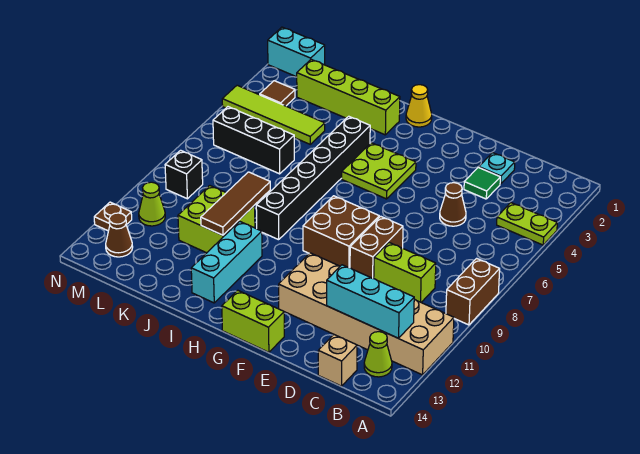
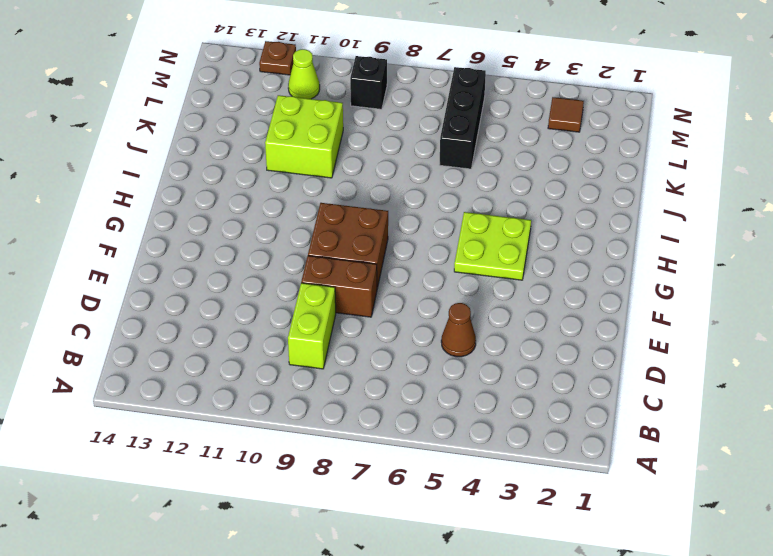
none -> lime 1x2 plate [497,203,557,245]
none -> brown 1x2 brick [446,258,500,325]
none -> tan 2x6 brick [279,253,454,375]

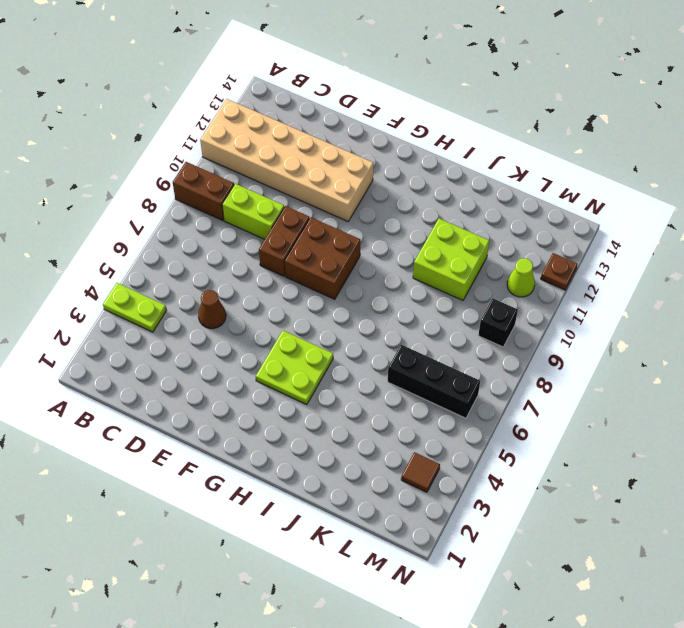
brown 1x2 brick [173,162,234,221] -> brown 1x2 brick turned to [446,258,500,325]
none -> lime 1x1 cone [364,332,392,377]
none -> tan 1x1 brick [318,335,357,386]
none -> cyan 1x1 plate [479,153,515,184]

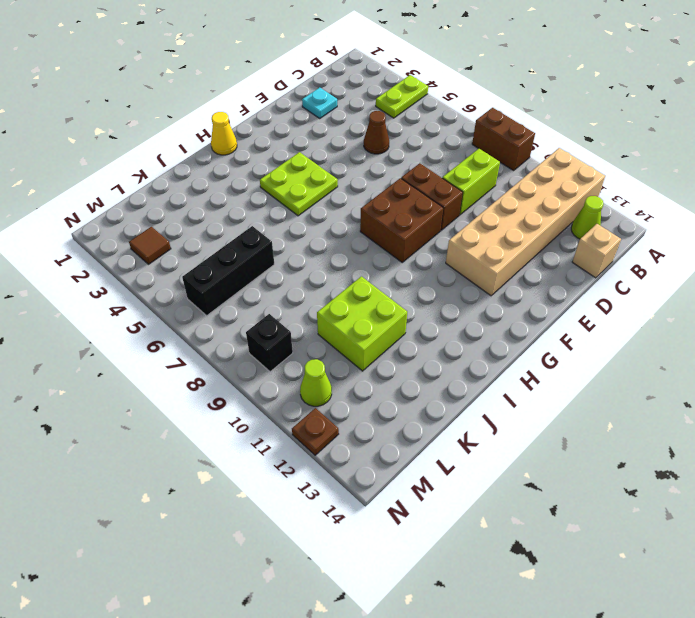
none -> green 1x1 tile [464,167,500,199]
none -> lime 1x2 brick [222,290,284,352]
none -> lime 1x4 brick [297,59,400,135]

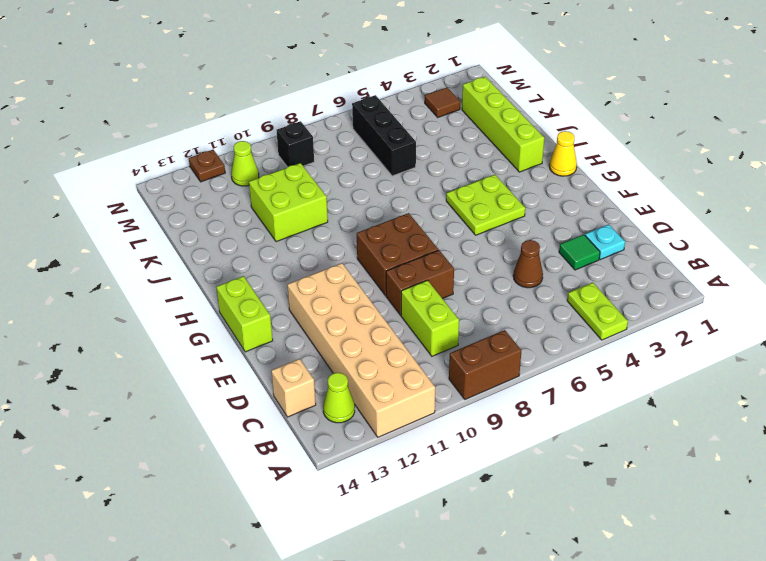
none -> black 1x6 brick [256,116,370,240]
none -> cyan 1x3 brick [191,221,262,303]
none -> lime 1x4 tile [222,85,325,144]

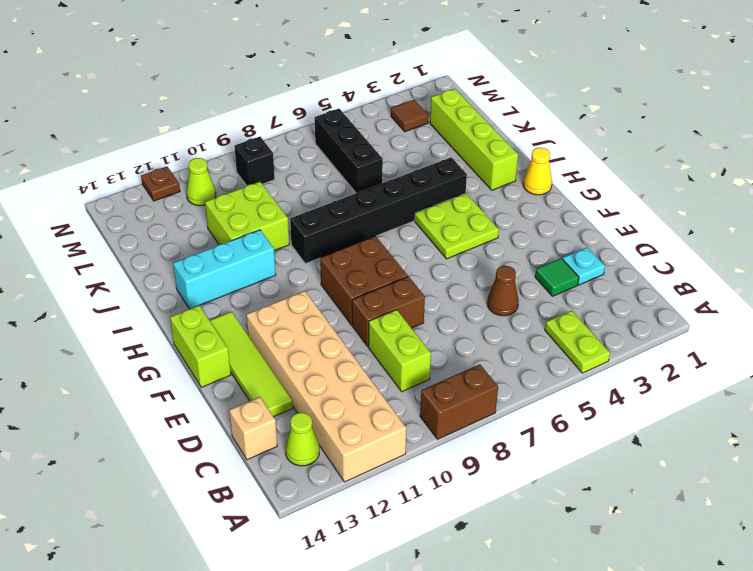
lime 1x4 tile [210,312,293,417] -> lime 1x4 tile moved to [222,85,325,144]
none -> cyan 1x2 brick [268,27,325,77]
none -> brown 1x1 cone [106,213,133,257]
none -> cyan 1x3 brick [327,265,414,338]

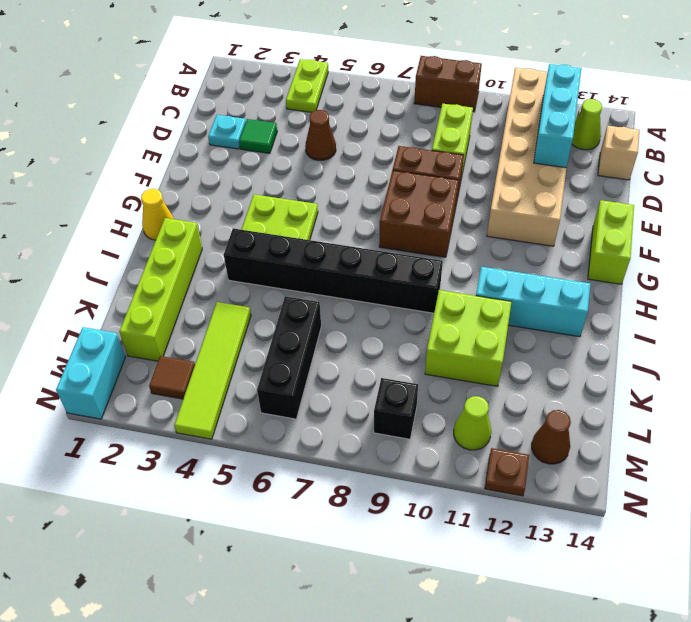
none -> brown 1x3 tile [201,172,270,235]

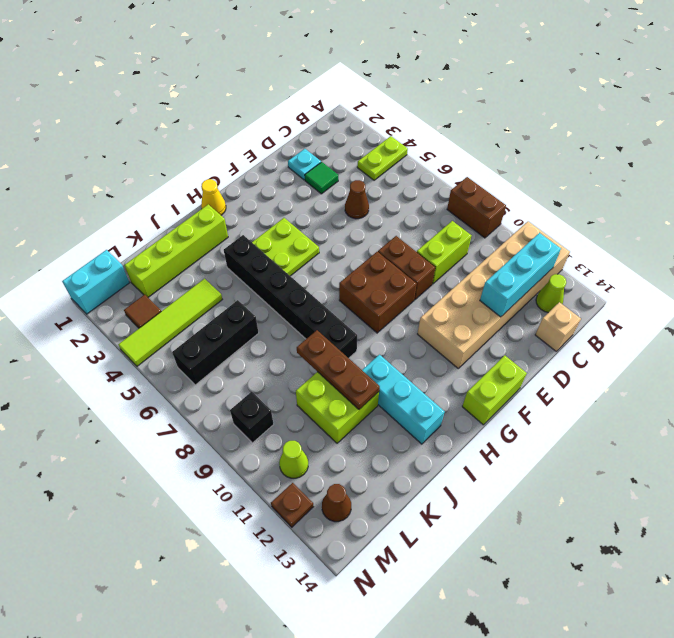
brown 1x3 plate [297,330,380,409] -> brown 1x3 tile [201,172,270,235]

